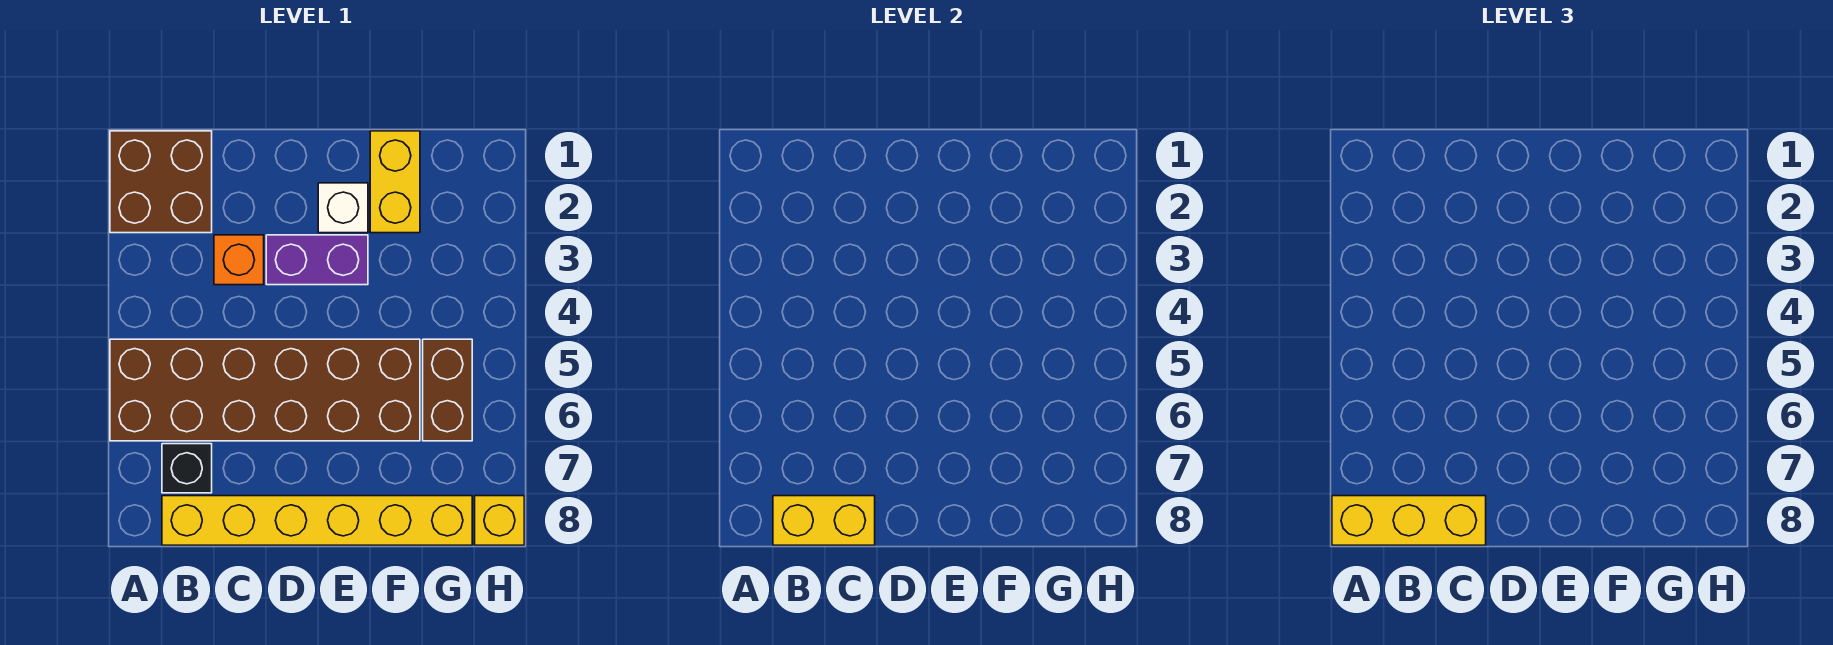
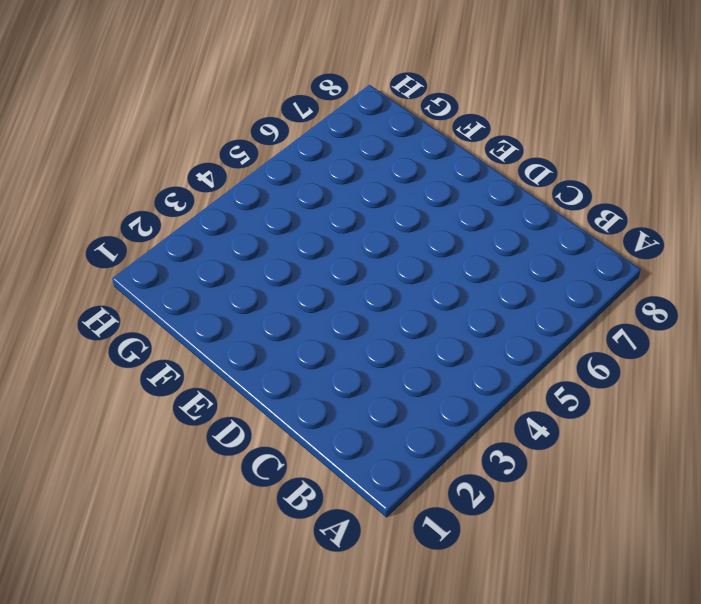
none -> brown 2x2 brick [110,131,212,233]
none -> brown 2x6 brick [110,339,420,441]
none -> black 1x1 brick [162,444,212,493]

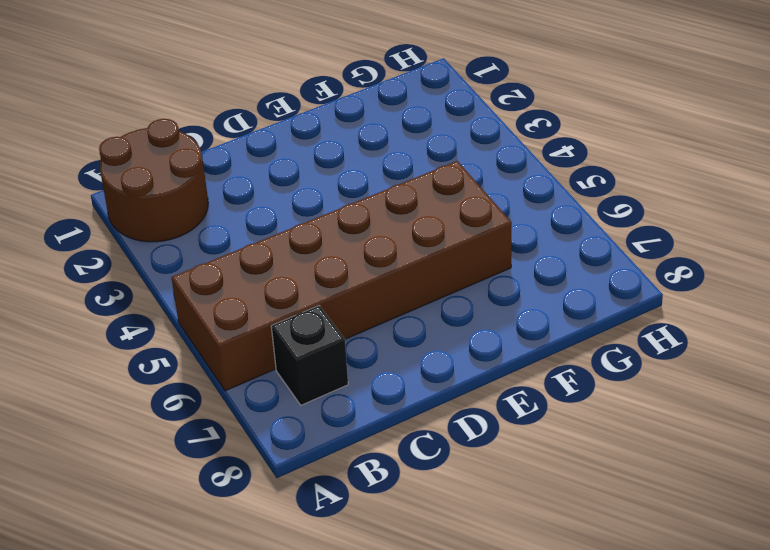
brown 2x2 round brick [99,119,208,242] -> brown 2x2 brick [110,131,212,233]
none -> yellow 1x6 brick [162,496,472,545]
none -> orange 1x1 brick [214,235,264,285]
none -> purple 1x2 brick [266,235,368,285]

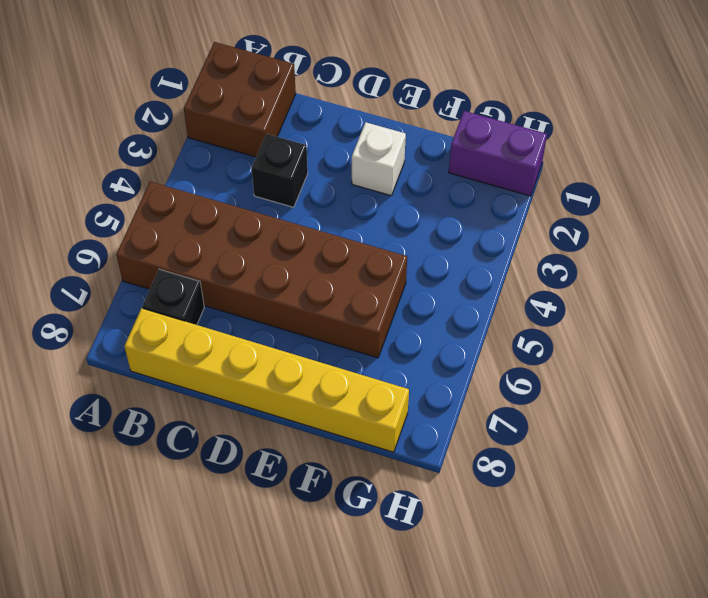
black 1x1 brick [252,134,308,207] -> orange 1x1 brick [214,235,264,285]
purple 1x2 brick [449,111,547,196] -> purple 1x2 brick moved to [266,235,368,285]
none -> yellow 1x2 brick [370,131,420,233]
none -> brown 1x2 brick [423,339,472,441]
none -> yellow 1x1 brick [475,496,524,545]

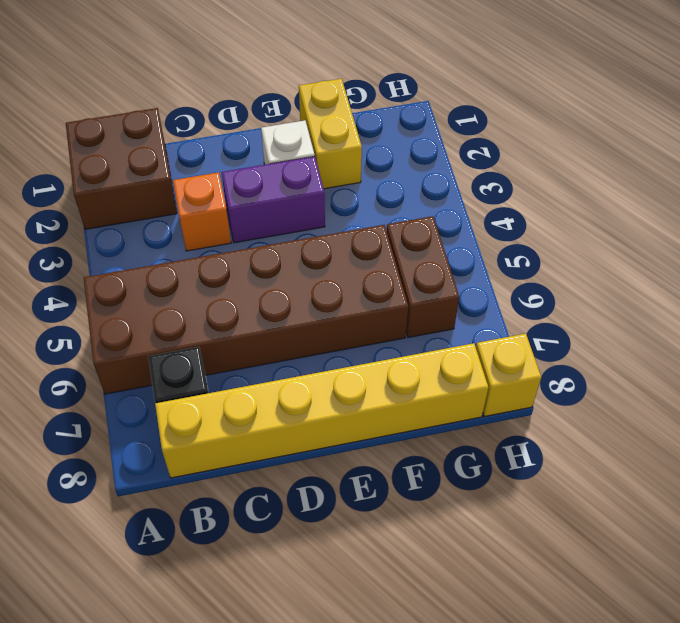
none -> yellow 1x2 brick [773,496,875,545]
none -> yellow 1x3 brick [1332,496,1486,545]

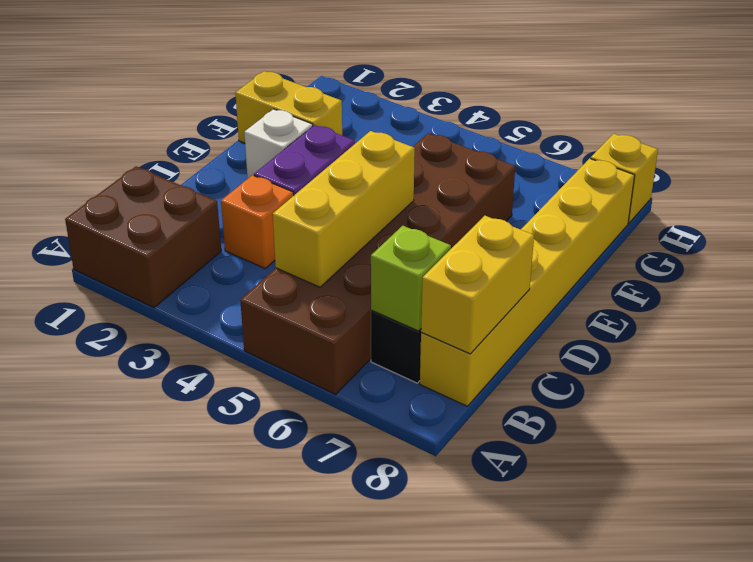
yellow 1x3 brick [273,131,415,287] -> yellow 1x3 brick moved to [1332,496,1486,545]
lime 1x1 brick [371,226,451,331] -> none
none -> brown 1x2 brick [423,339,472,441]

